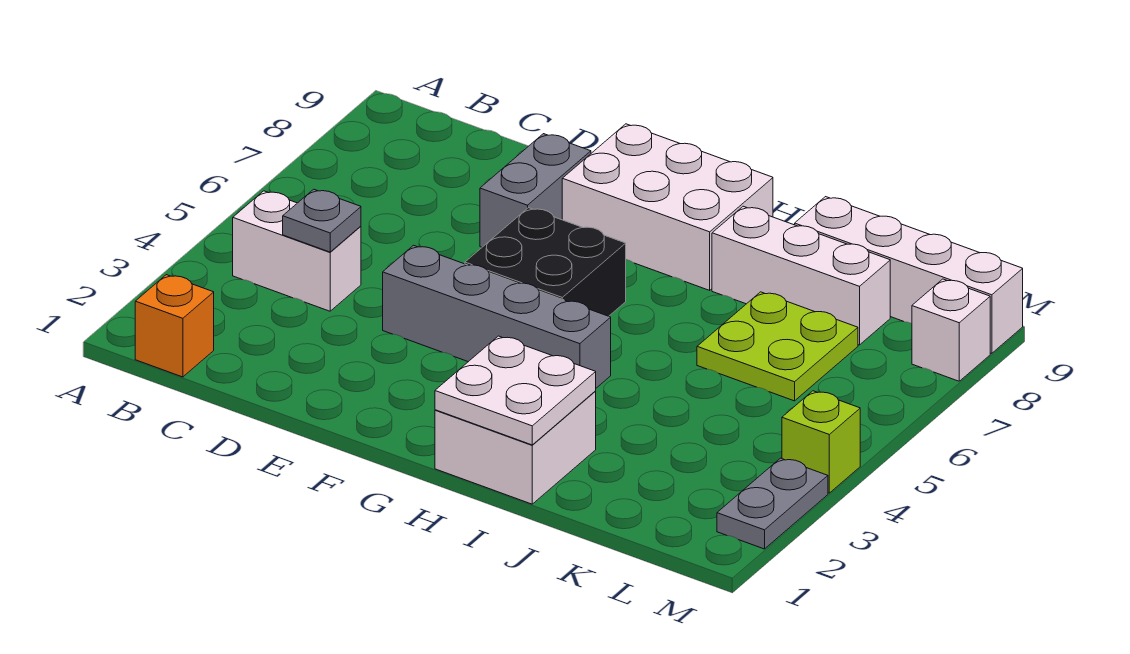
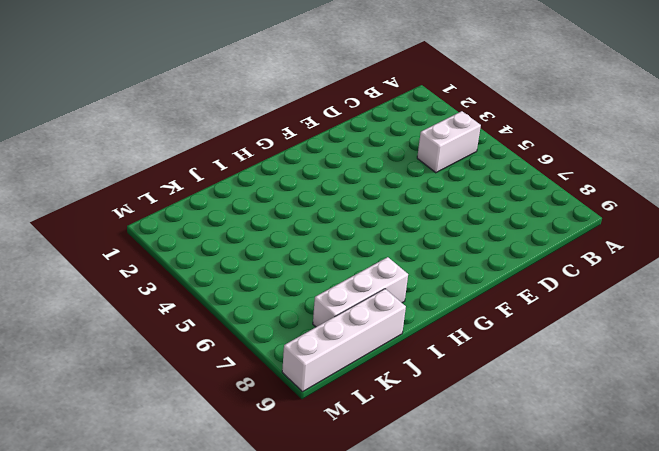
none -> orange 1x1 brick [135,275,214,377]
none -> grey 1x4 brick [383,245,611,388]
none -> grey 1x2 brick [480,134,591,247]

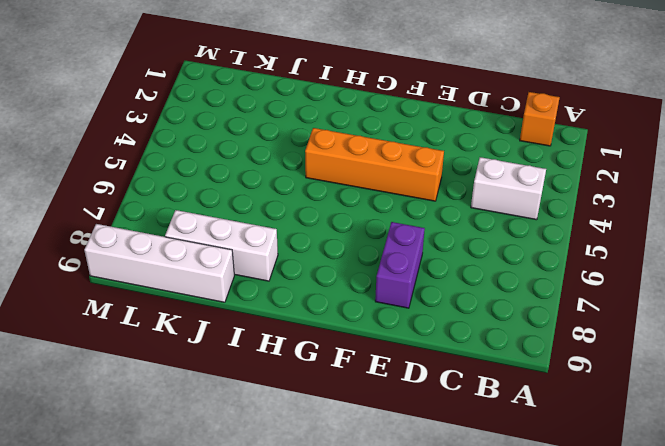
orange 1x4 brick [305,128,444,201] -> grey 1x4 brick [383,245,611,388]
purple 1x2 brick [375,222,425,308] -> grey 1x2 brick [480,134,591,247]
none -> black 2x2 brick [465,208,626,316]
none -> white 2x3 brick [562,124,773,290]
none -> white 2x2 brick [435,391,596,504]

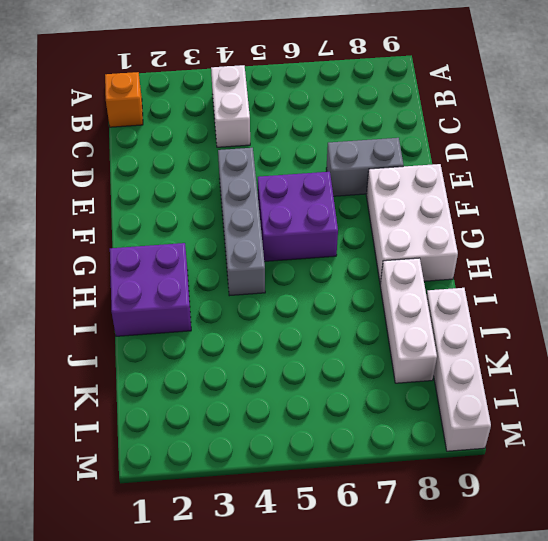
purple 2x2 brick [258,172,338,261] -> black 2x2 brick [465,208,626,316]
purple 2x2 brick [110,243,191,336] -> white 2x2 brick [435,391,596,504]
none -> lime 2x2 plate [697,292,858,401]
none -> grey 1x2 plate [717,458,828,549]
none -> lime 1x1 brick [782,391,860,493]

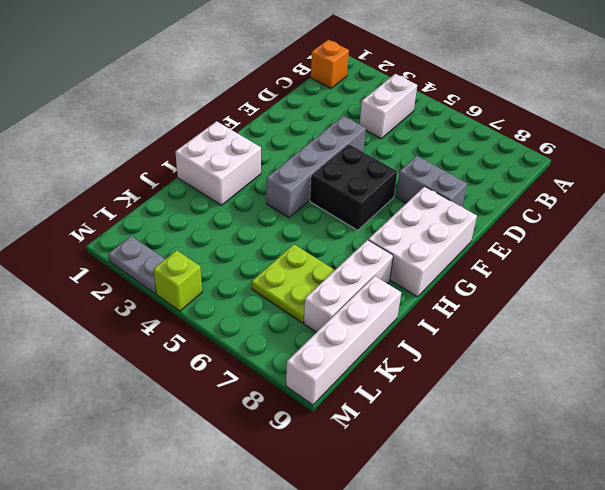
none -> white 1x1 brick [912,279,990,381]
none -> grey 1x1 plate [283,189,361,252]
none -> white 2x2 plate [435,336,596,445]

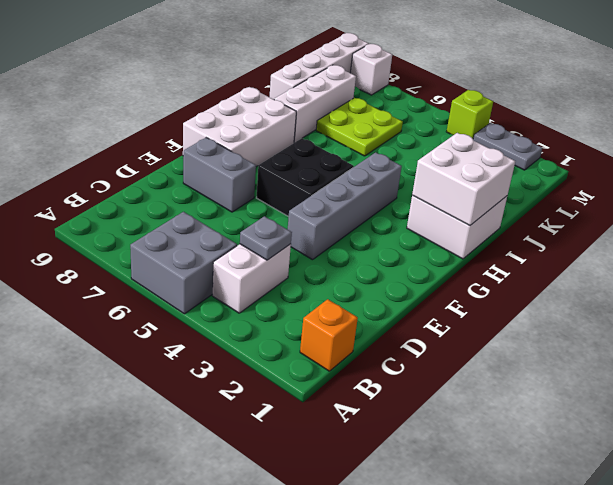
grey 2x2 brick [130,212,237,314] -> none
white 2x2 brick [412,133,515,226] -> white 2x2 plate [435,336,596,445]

